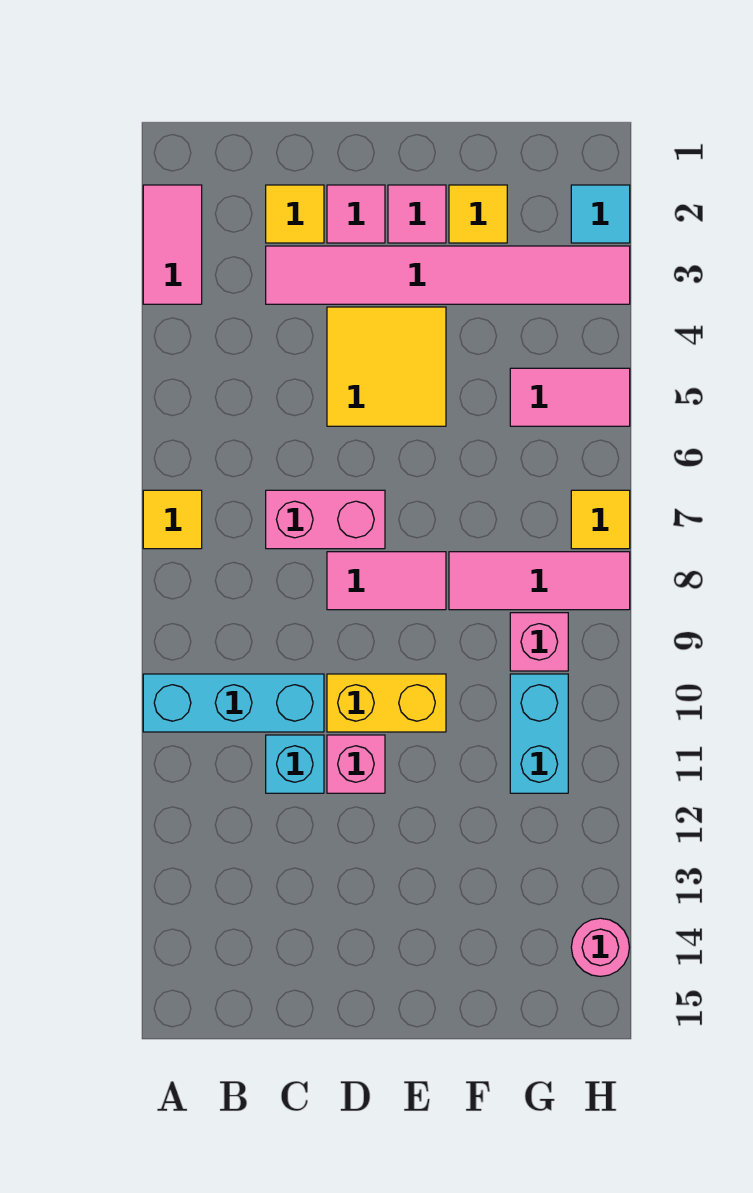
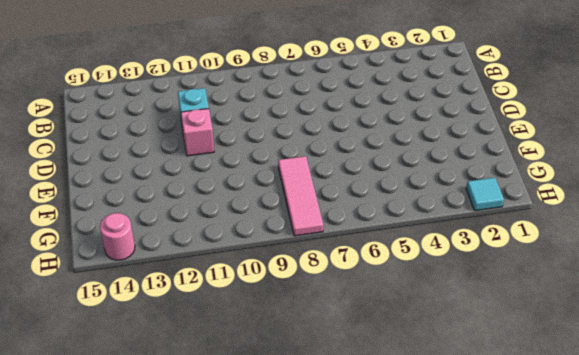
none -> pink 1x2 tile [143,185,202,304]
none -> yellow 1x1 tile [143,490,202,549]
none -> cyan 1x3 brick [143,674,324,732]

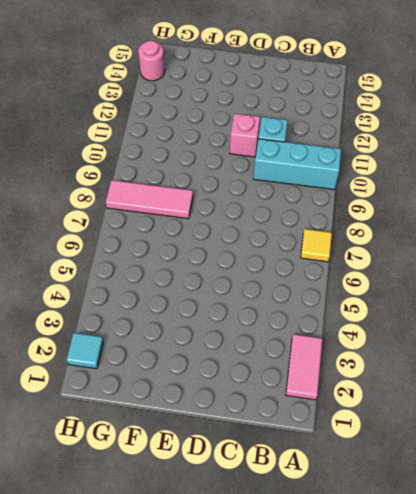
none -> yellow 1x1 tile [266,185,324,243]
none -> pink 1x6 tile [266,246,630,304]
none -> pink 1x2 brick [266,490,385,549]

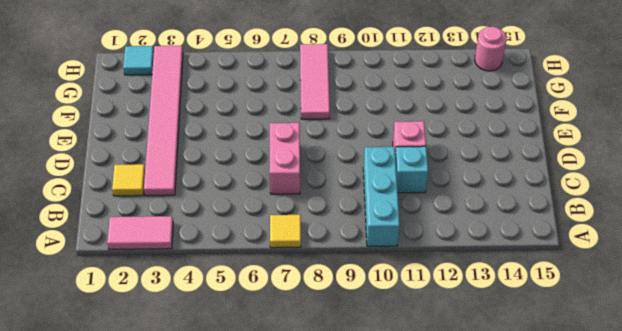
none -> pink 1x1 tile [327,185,385,243]
none -> yellow 2x2 tile [327,307,446,426]
none -> pink 1x2 tile [327,552,446,610]

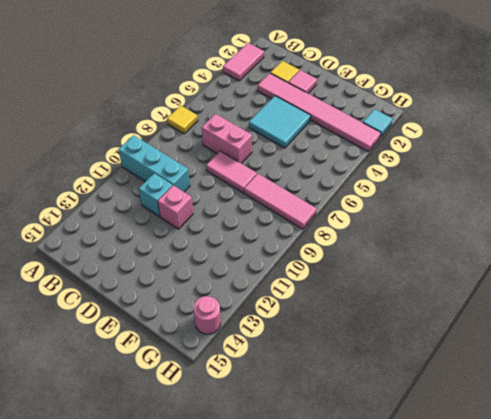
cyan 2x2 tile [249,96,311,148] -> yellow 2x2 tile [327,307,446,426]
none -> yellow 1x2 brick [327,674,446,732]
none -> pink 1x1 tile [388,185,446,243]
none -> yellow 1x1 tile [449,185,507,243]

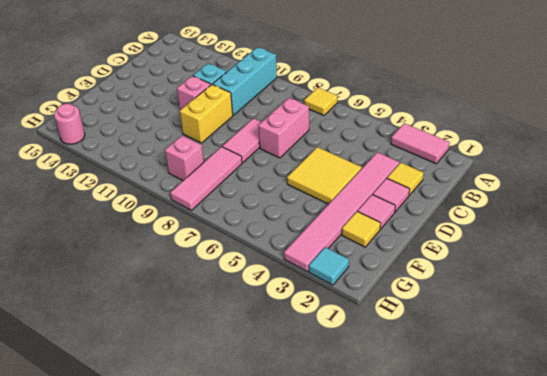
none -> pink 1x2 tile [510,368,630,426]
none -> cyan 1x2 brick [510,674,568,793]
none -> yellow 1x1 tile [571,490,630,549]

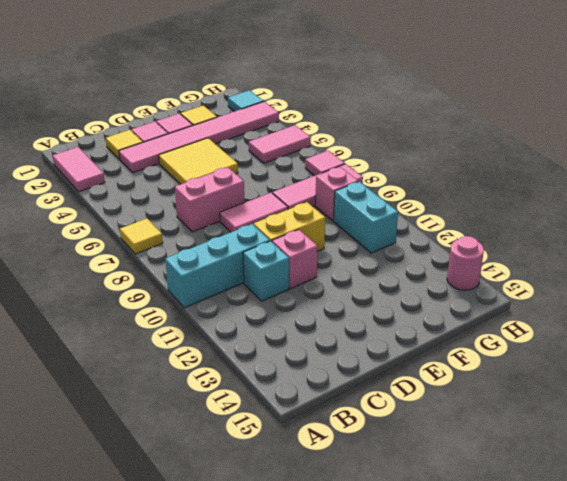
pink 1x1 tile [305,151,345,176] -> yellow 1x1 tile [571,490,630,549]

